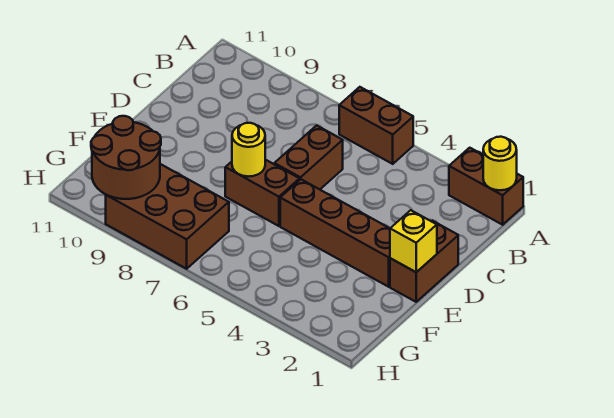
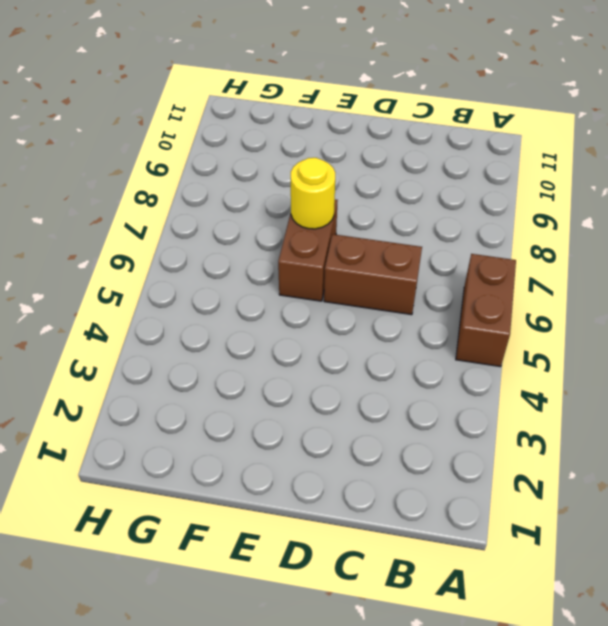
none -> brown 1x2 brick [449,148,523,225]
none -> brown 1x2 brick [390,221,458,302]

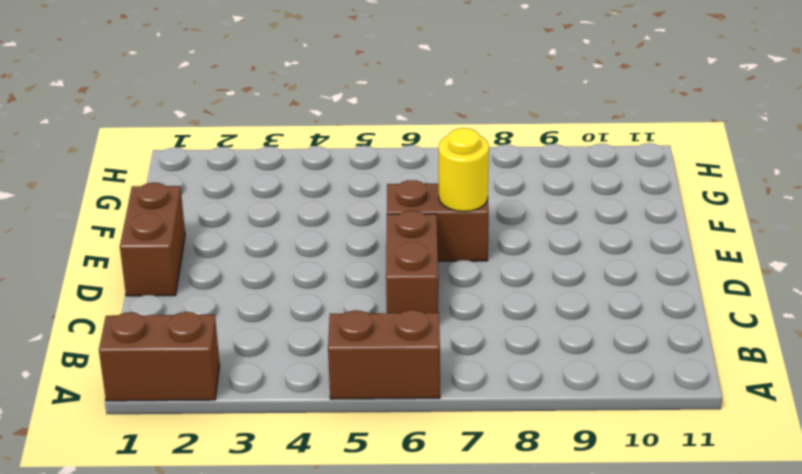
none -> brown 1x4 brick [280,179,390,287]
none -> brown 2x3 brick [106,164,229,269]

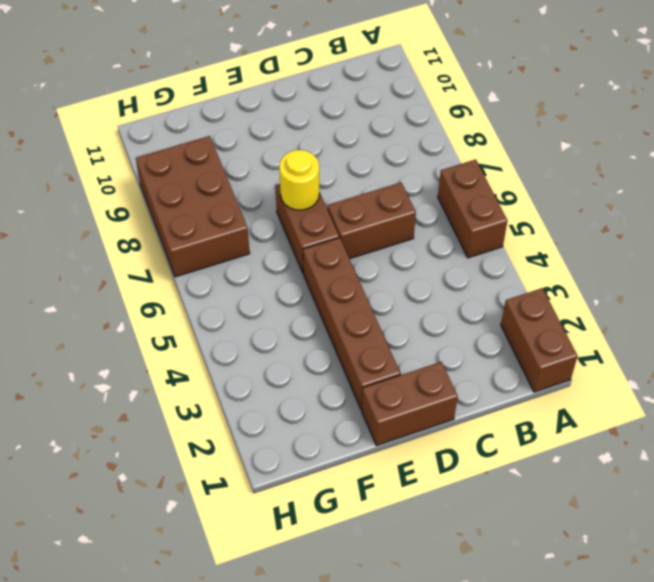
none -> yellow 1x1 round brick [483,137,517,190]
none -> yellow 1x1 brick [390,210,437,272]

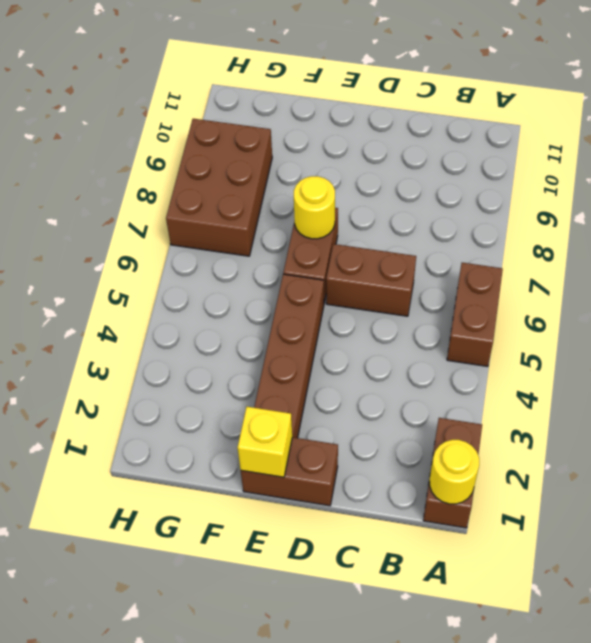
none -> brown 2x2 round brick [91,116,161,199]

